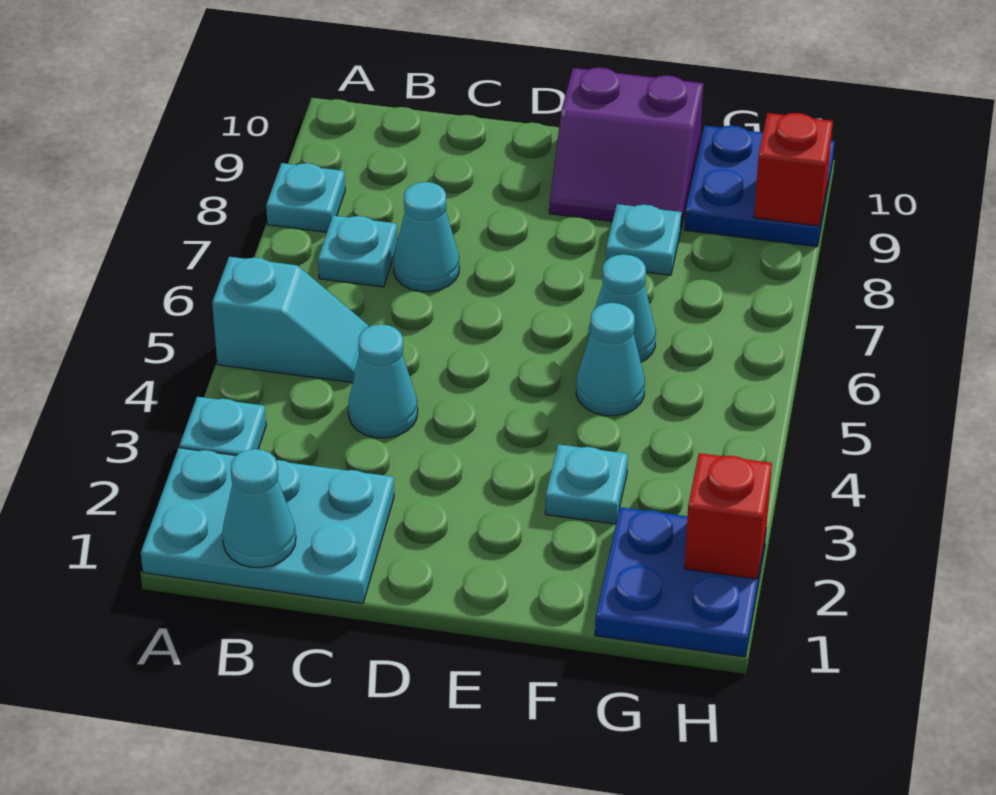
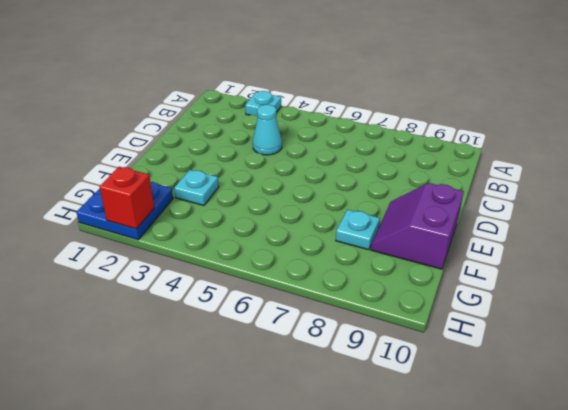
none -> cyan 2x3 plate [141,448,394,603]
none -> cyan 1x2 slope [212,257,368,383]
none -> cyan 1x1 plate [266,163,345,232]

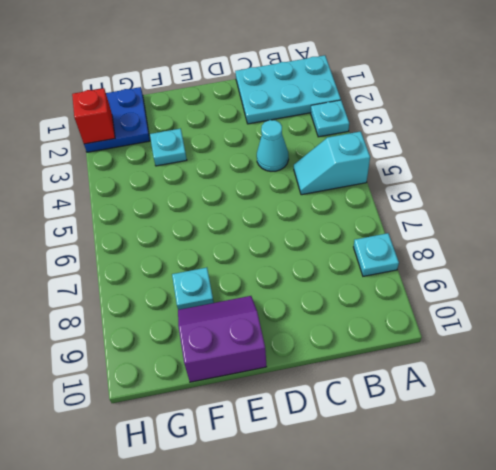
none -> cyan 1x1 plate [318,215,398,287]
none -> cyan 1x1 cone [393,182,459,292]
none -> cyan 1x1 cone [576,303,645,416]

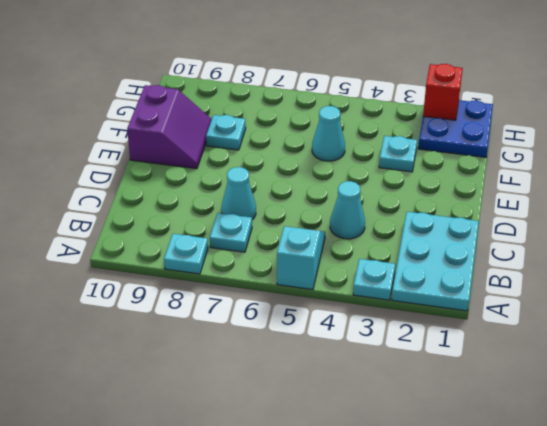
none -> cyan 1x1 cone [588,254,656,362]
none -> blue 2x2 plate [684,126,835,247]
none -> cyan 1x1 cone [222,449,296,567]

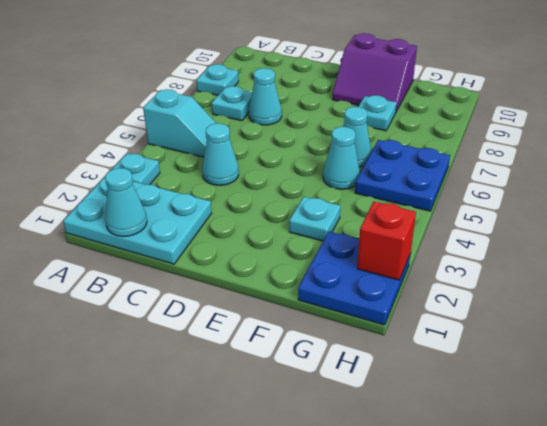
blue 2x2 plate [355,140,450,211] -> blue 2x2 plate moved to [684,126,835,247]
none -> red 1x1 brick [754,113,833,226]

